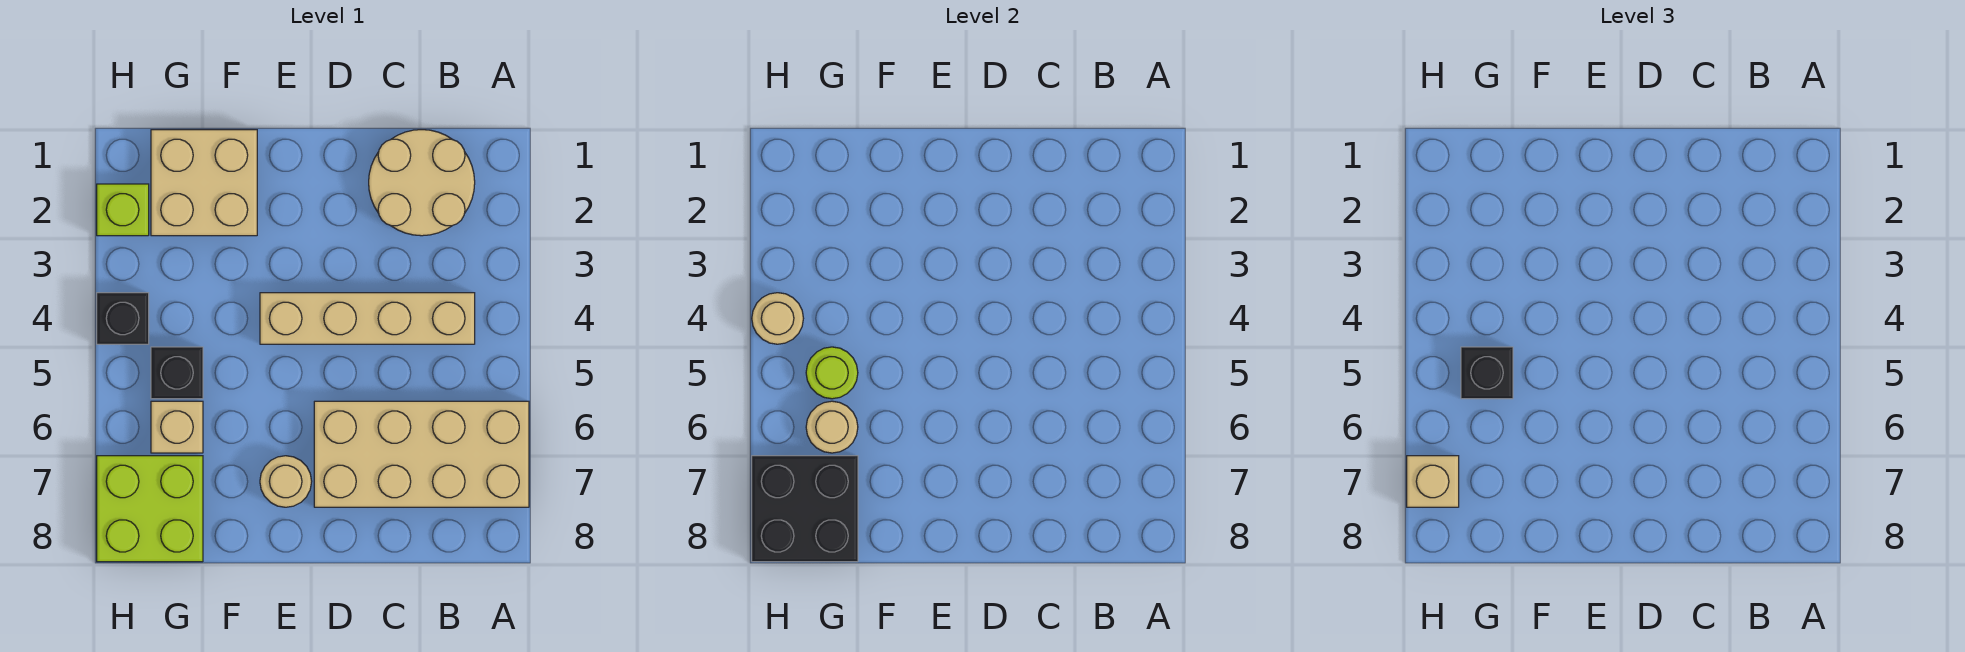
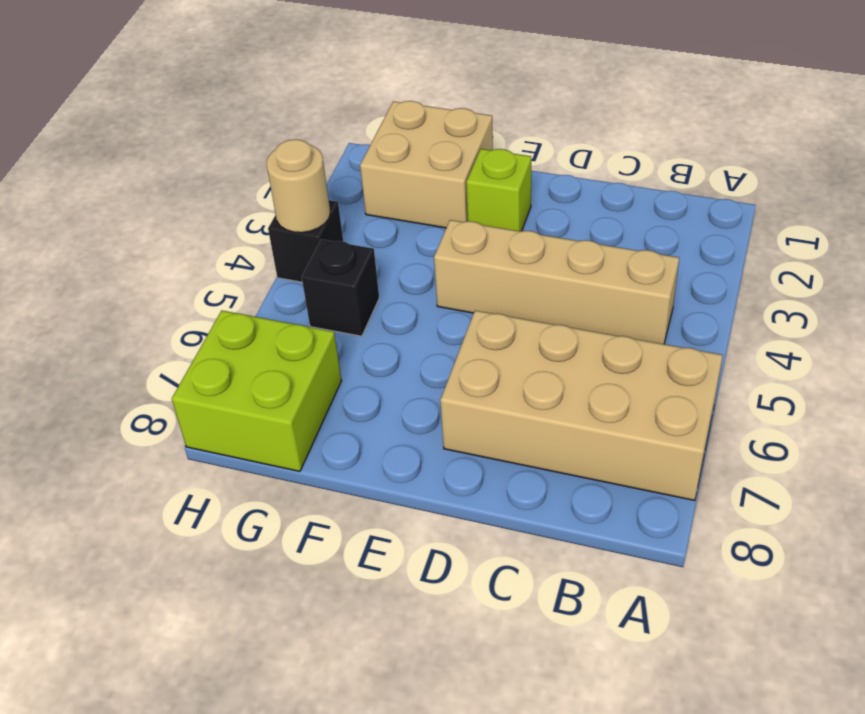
lime 1x1 brick [466,149,531,231] -> lime 1x1 brick moved to [97,184,149,236]
none -> tan 2x2 round brick [369,130,475,236]
none -> tan 1x1 round brick [260,456,312,507]
none -> tan 1x1 brick [151,401,203,453]

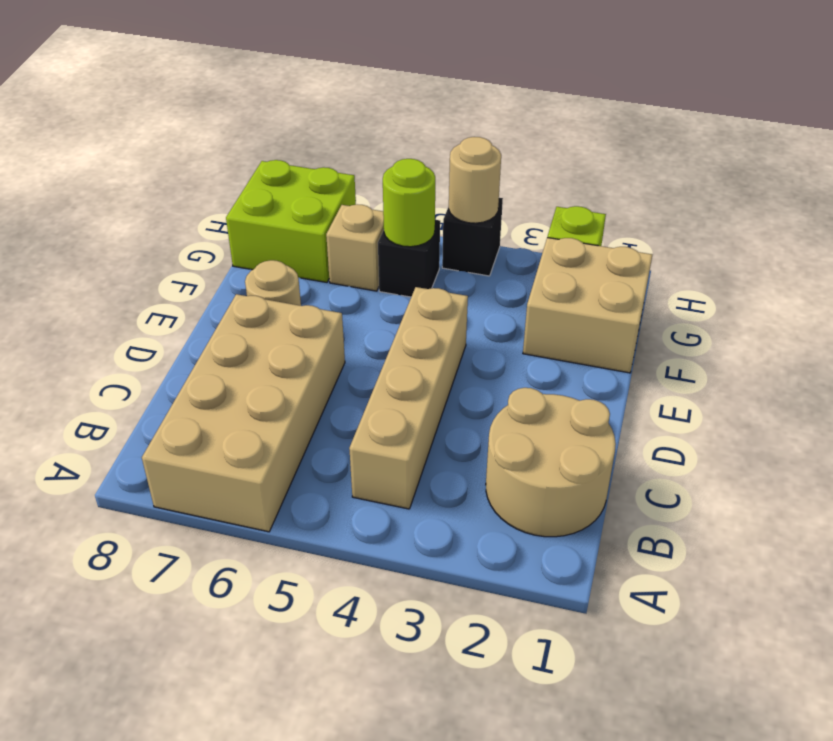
none -> tan 1x1 round brick [806,401,858,453]
none -> black 2x2 brick [752,456,858,562]
none -> black 1x1 brick [1461,347,1513,399]

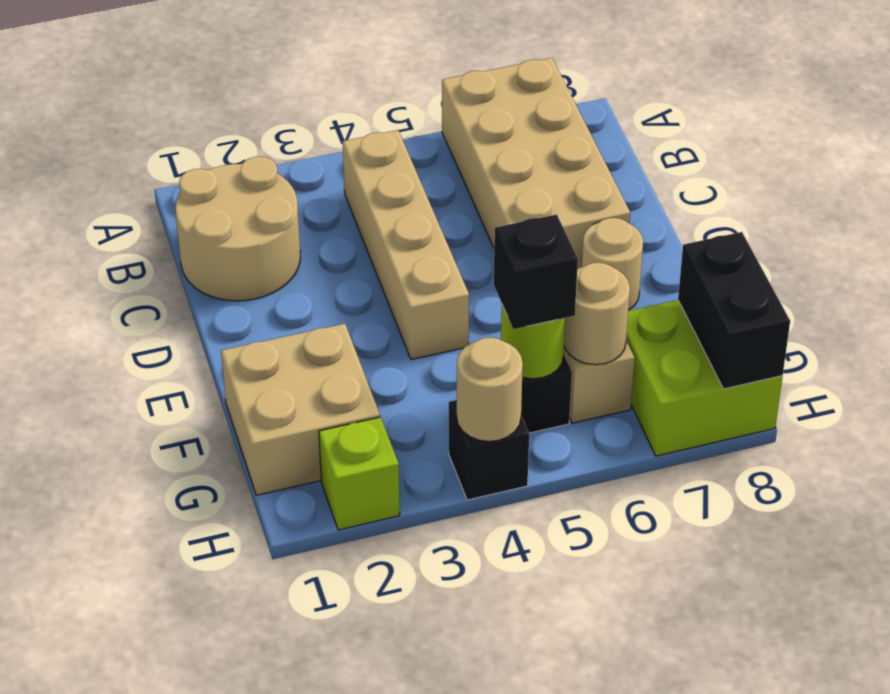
black 1x2 brick [678,232,790,389] -> black 2x2 brick [752,456,858,562]
none -> tan 1x1 brick [1407,456,1459,507]

